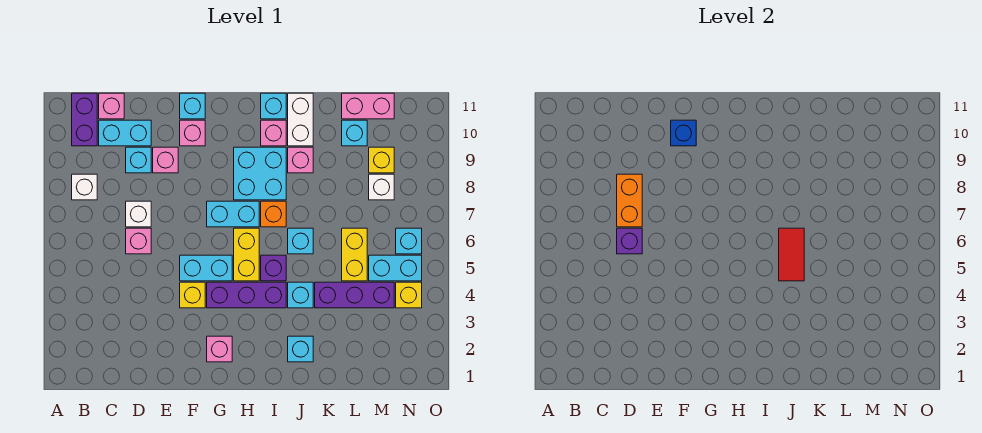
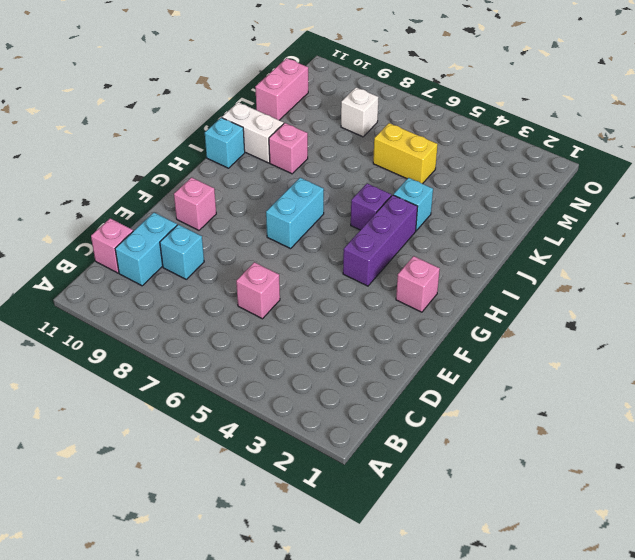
none -> white 1x1 brick [72,174,97,200]
none -> purple 1x2 brick [72,93,97,146]
none -> white 1x1 brick [126,201,151,227]
none -> pink 1x1 brick [153,147,178,173]

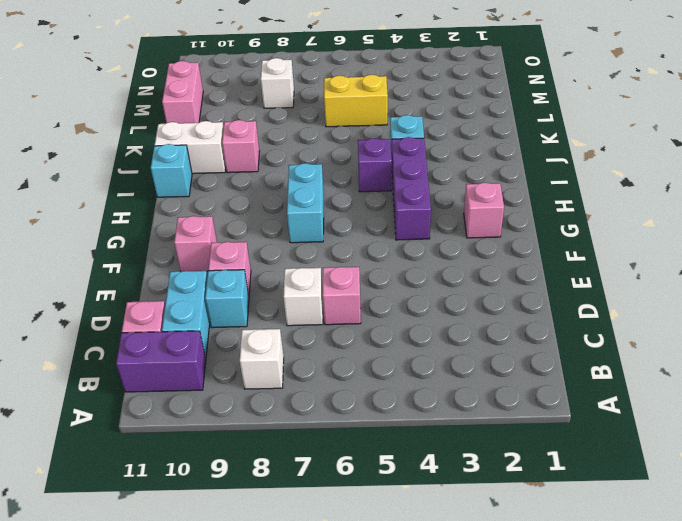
none -> yellow 1x1 brick [180,282,205,308]
none -> cyan 1x2 brick [180,255,232,281]
none -> cyan 1x1 brick [180,93,205,119]
none -> yellow 1x2 brick [234,228,259,281]

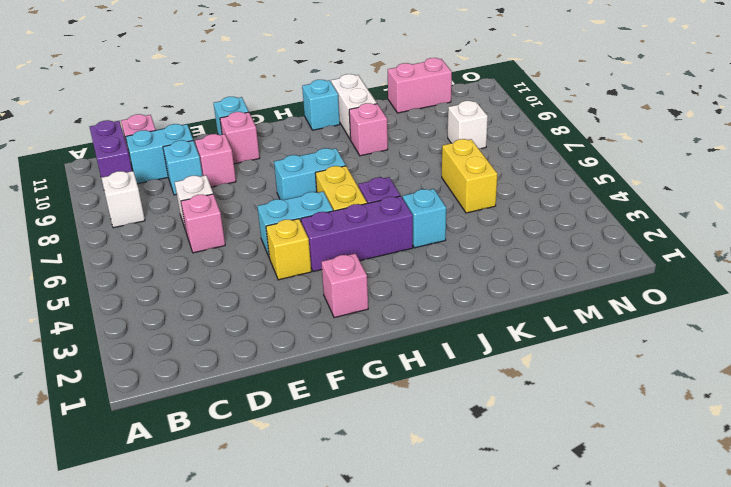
none -> cyan 2x2 brick [234,147,286,200]
none -> orange 1x1 brick [261,201,286,227]
none -> pink 1x1 brick [261,120,286,146]
none -> cyan 1x1 brick [288,336,313,362]

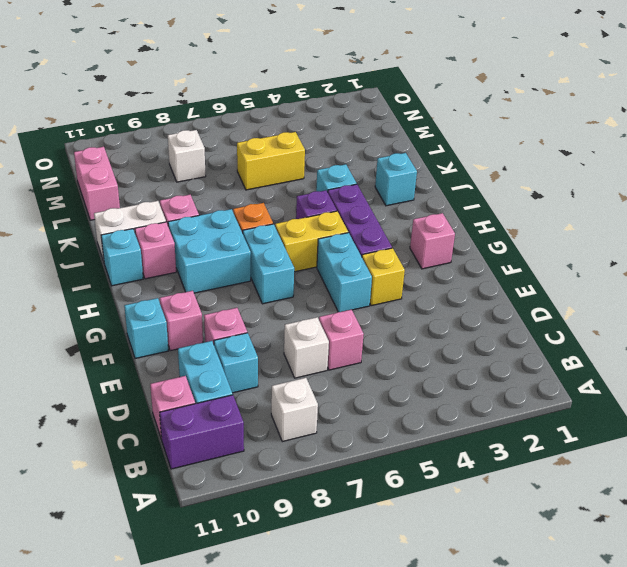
none -> cyan 1x1 brick [288,228,313,254]
none -> purple 1x3 brick [315,282,394,308]
none -> cyan 1x1 brick [342,120,367,146]
none -> cyan 1x2 brick [369,255,422,281]

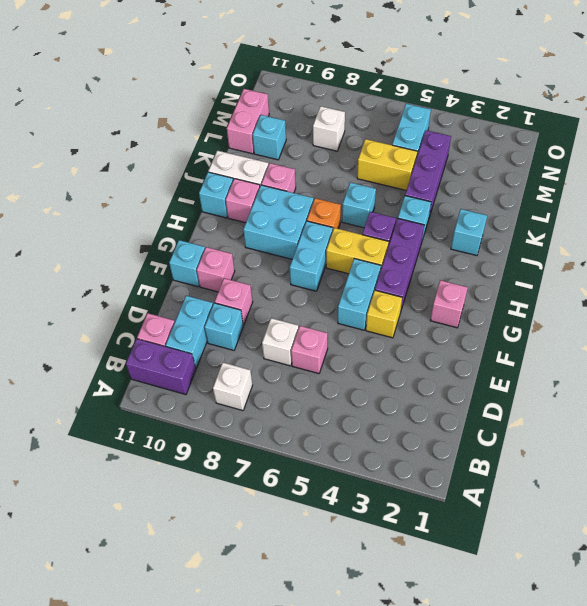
none -> yellow 1x1 brick [369,147,394,173]
none -> yellow 1x1 brick [396,282,422,308]
none -> cyan 1x1 brick [396,228,422,254]
none -> purple 1x1 brick [617,228,642,254]

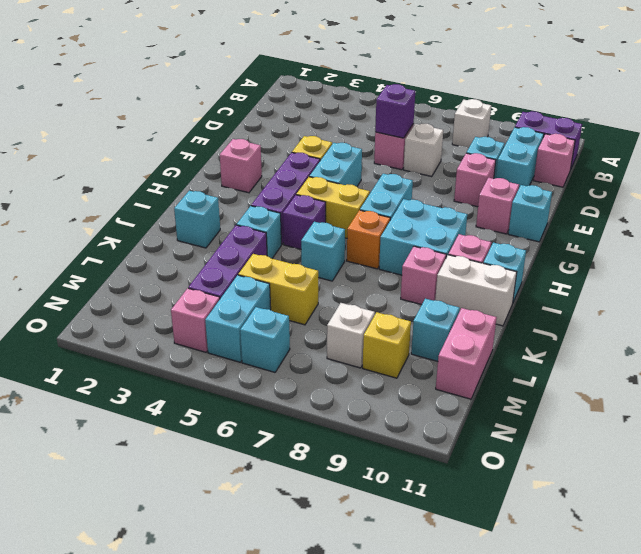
pink 1x1 brick [171,288,220,352] -> yellow 1x1 brick [396,282,422,308]
none -> orange 1x2 brick [617,174,642,227]
none -> blue 1x1 brick [671,120,696,146]
none -> red 1x2 tile [779,228,804,281]

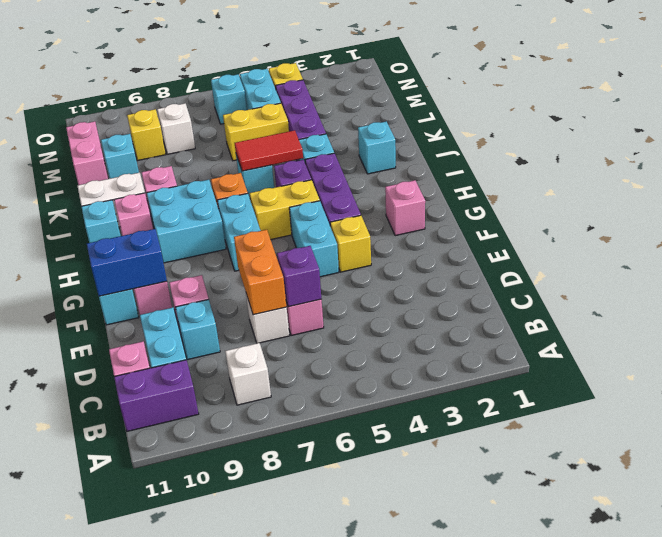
orange 1x2 brick [234,230,286,315] -> orange 1x2 brick turned to [617,174,642,227]
blue 1x2 brick [87,229,167,296] -> blue 1x1 brick [671,120,696,146]

